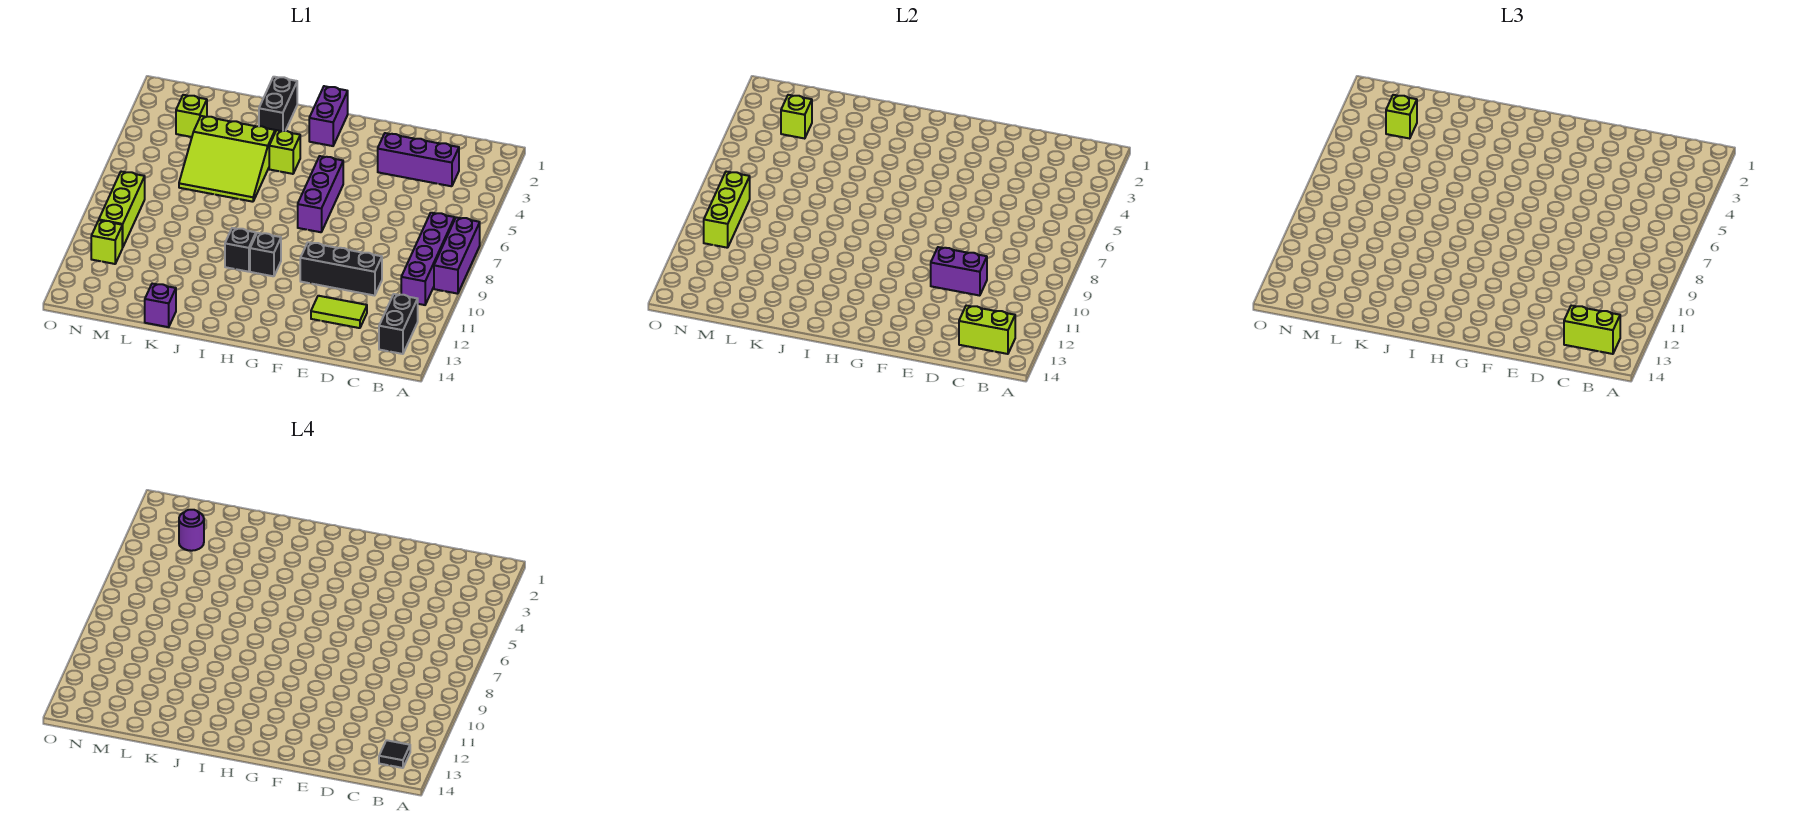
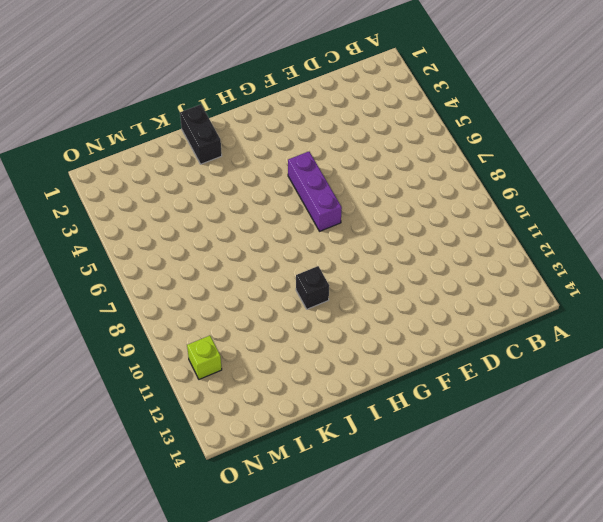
none -> purple 1x3 brick [434,217,480,294]
none -> purple 1x4 brick [401,213,455,305]
none -> black 1x2 brick [379,294,418,354]

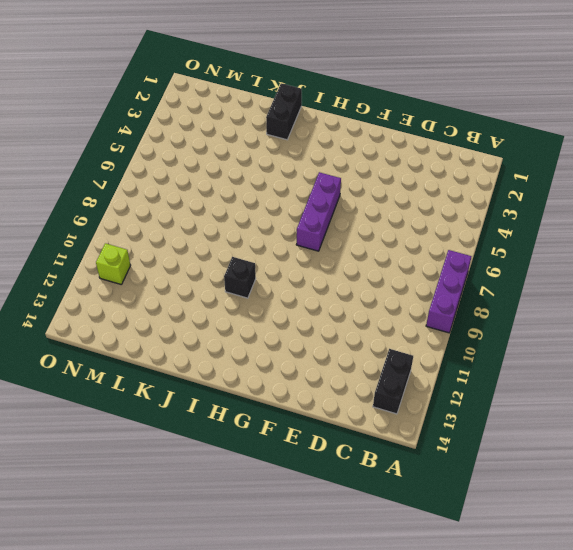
none -> purple 1x4 brick [401,213,455,305]
none -> purple 1x3 brick [378,133,459,186]
none -> black 1x3 brick [300,242,382,296]

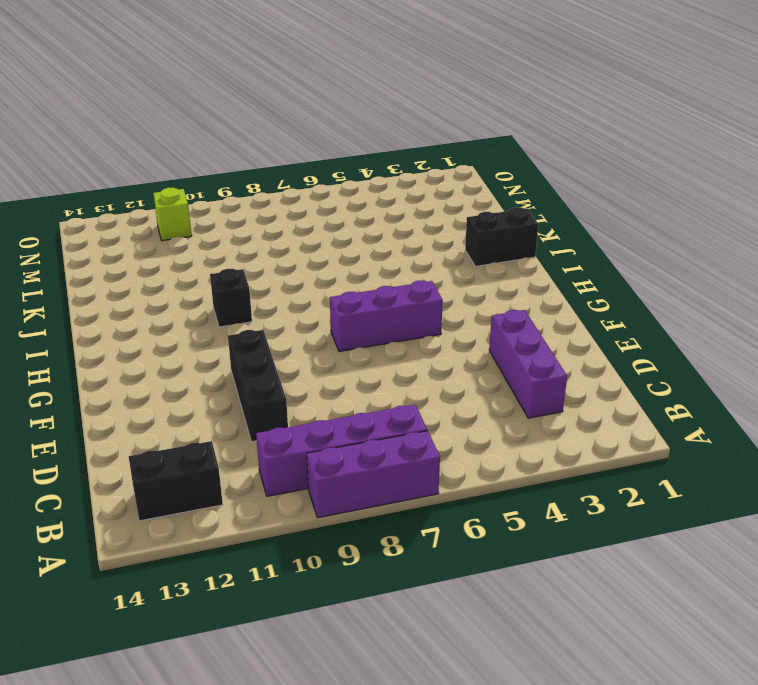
none -> lime 1x2 tile [311,296,367,328]
none -> purple 1x2 brick [309,86,348,146]
none -> black 1x1 brick [250,233,281,276]

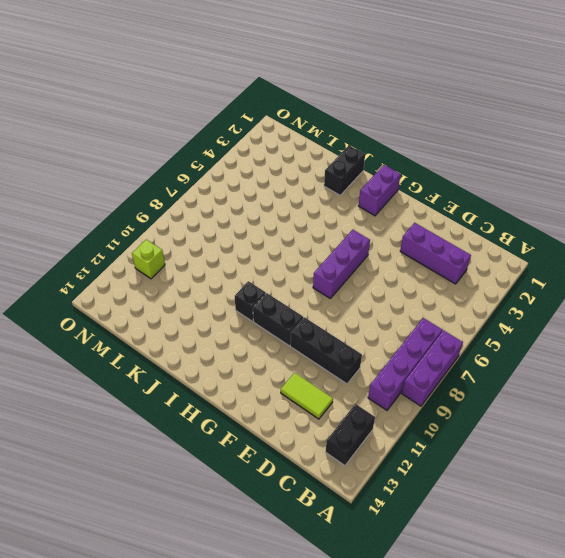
black 1x2 brick [253,293,303,346] -> black 1x1 brick [250,233,281,276]
none -> lime 1x1 brick [269,130,300,174]
none -> lime 3x3 slope [179,116,275,202]
none -> purple 1x1 brick [145,284,176,327]

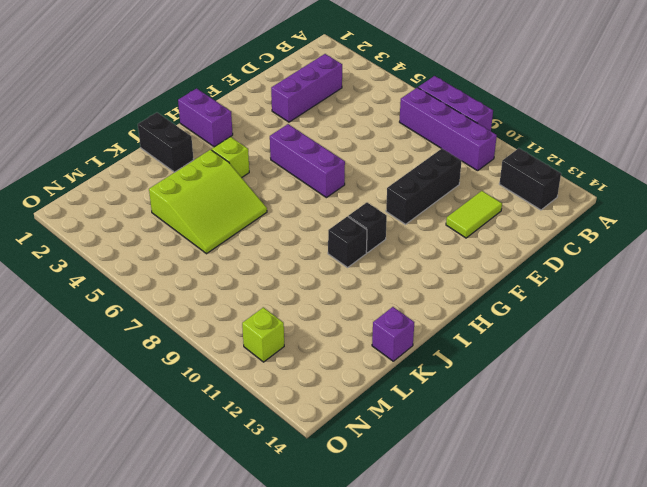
none -> lime 1x1 brick [176,95,207,137]
none -> lime 1x3 brick [99,172,145,247]
none -> lime 1x2 brick [959,306,1015,354]

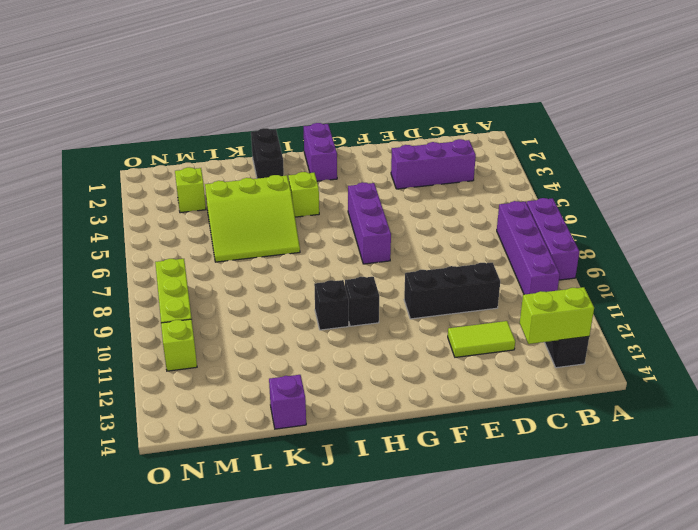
none -> purple 1x2 brick [931,247,987,296]
none -> lime 1x1 brick [781,95,812,139]
none -> lime 1x3 brick [704,172,750,248]

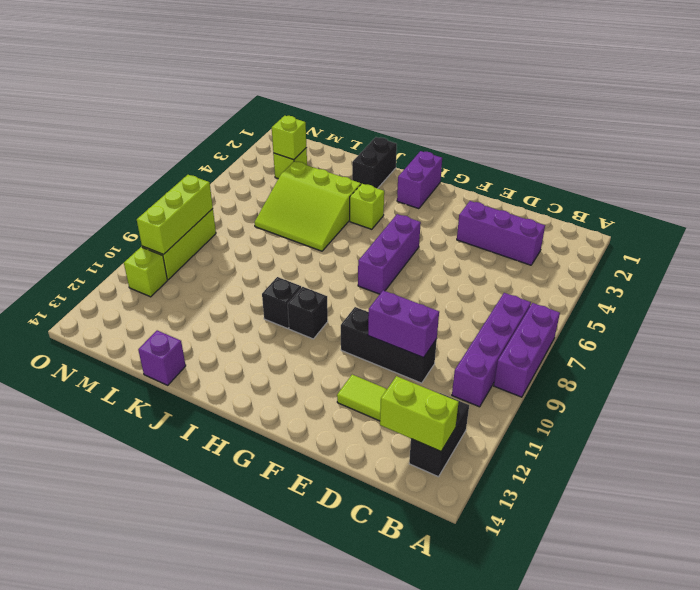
none -> lime 1x2 brick [1564,306,1620,354]
none -> lime 1x1 brick [1386,95,1417,139]
none -> black 1x1 tile [379,740,410,768]

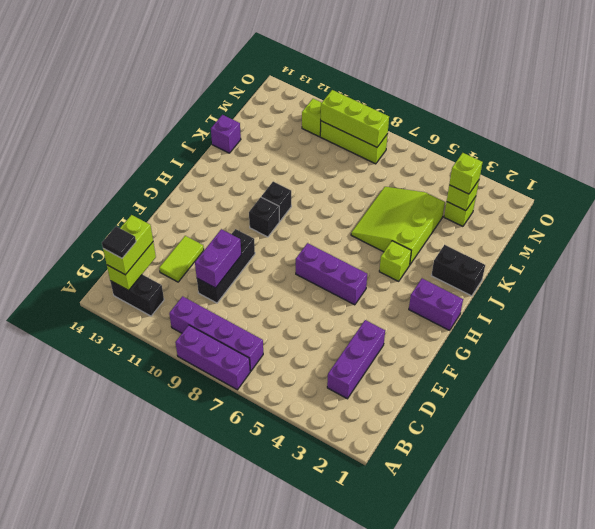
none -> purple 1x1 round brick [179,510,204,551]

